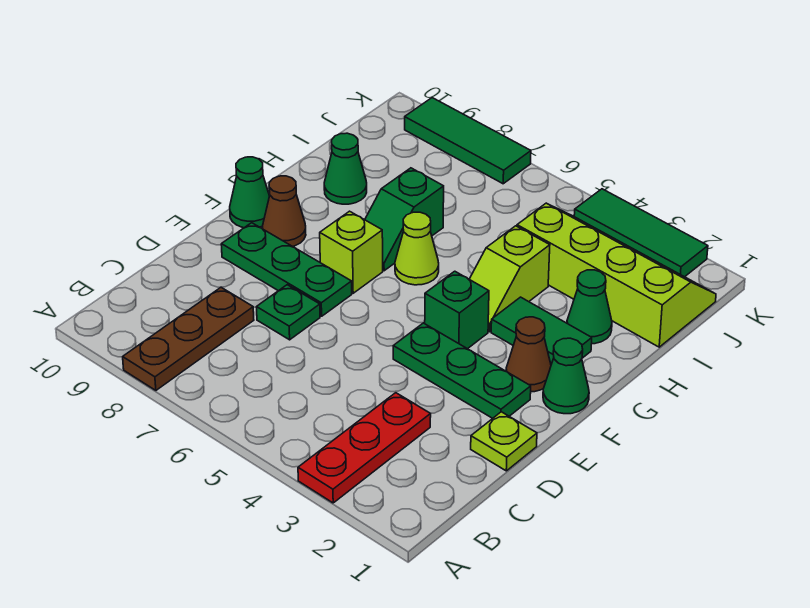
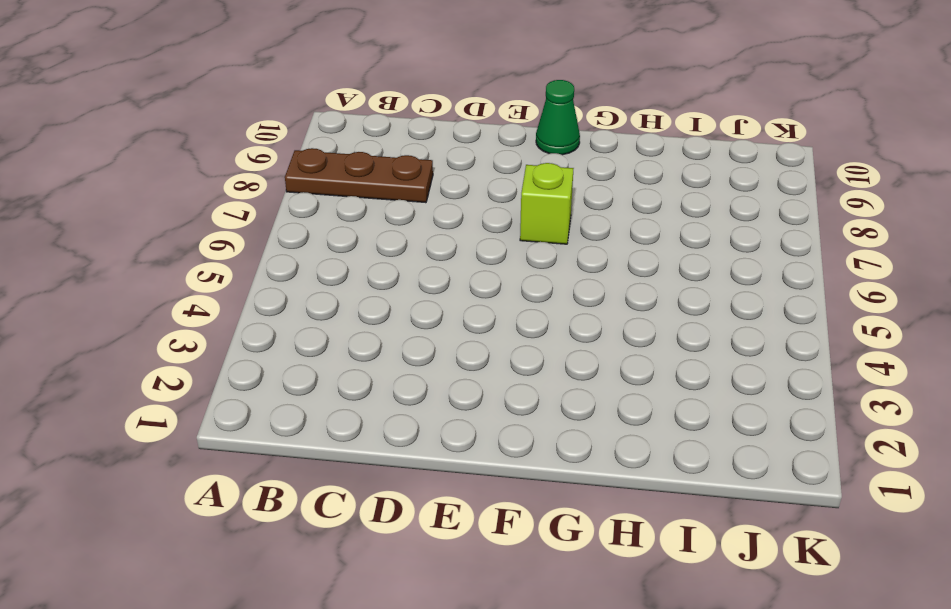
none -> red 1x3 plate [298,393,431,503]
none -> lime 1x1 plate [471,412,537,471]
none -> green 1x1 plate [257,285,320,340]

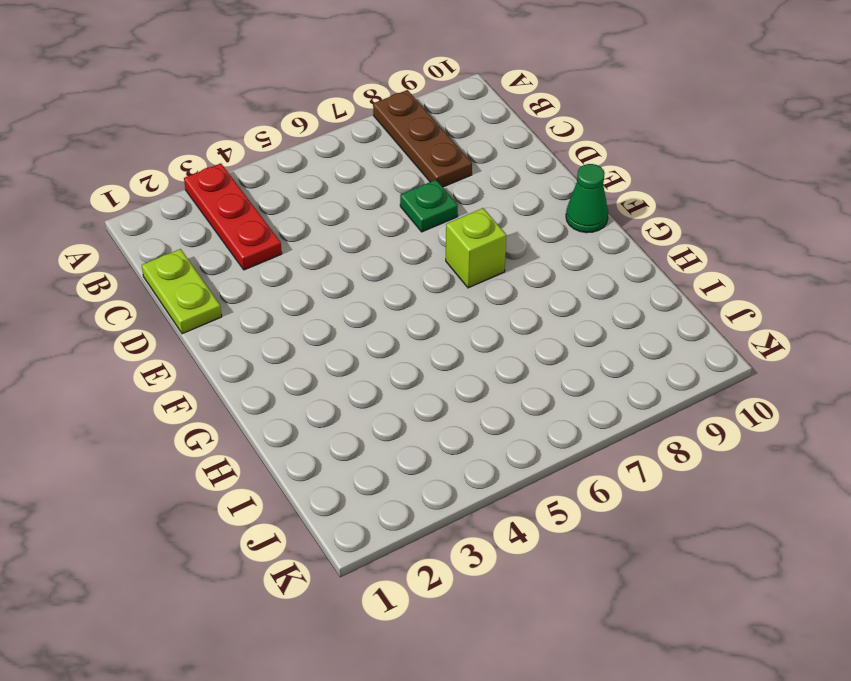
lime 1x2 plate [142,249,222,334] -> lime 1x1 plate [471,412,537,471]
none -> green 1x3 plate [393,323,531,418]
none -> green 1x3 plate [221,223,352,316]
none -> green 1x1 cone [543,338,589,414]

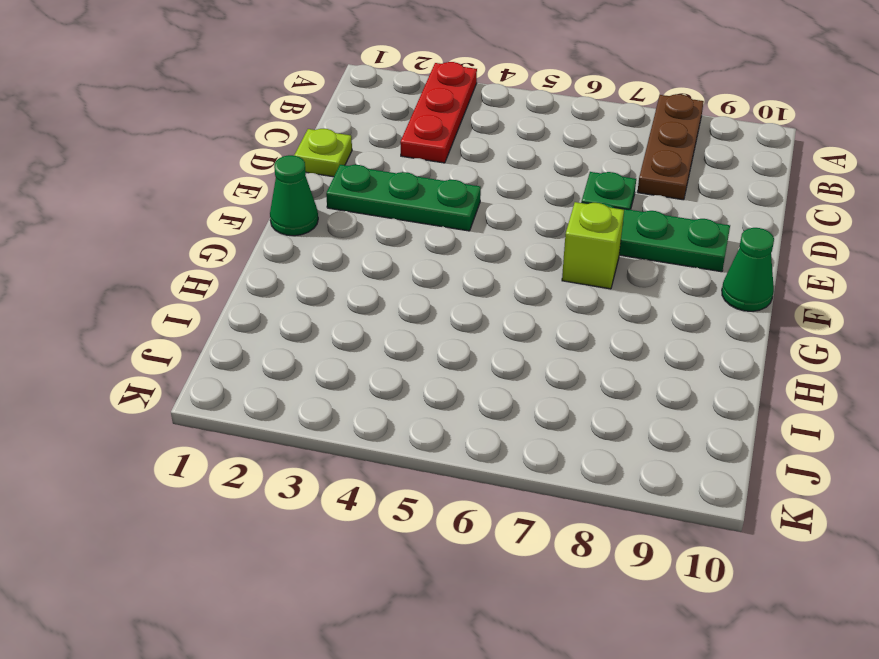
none -> brown 1x1 cone [506,317,551,392]
none -> green 1x1 brick [425,271,489,349]
none -> brown 1x1 cone [263,176,306,246]

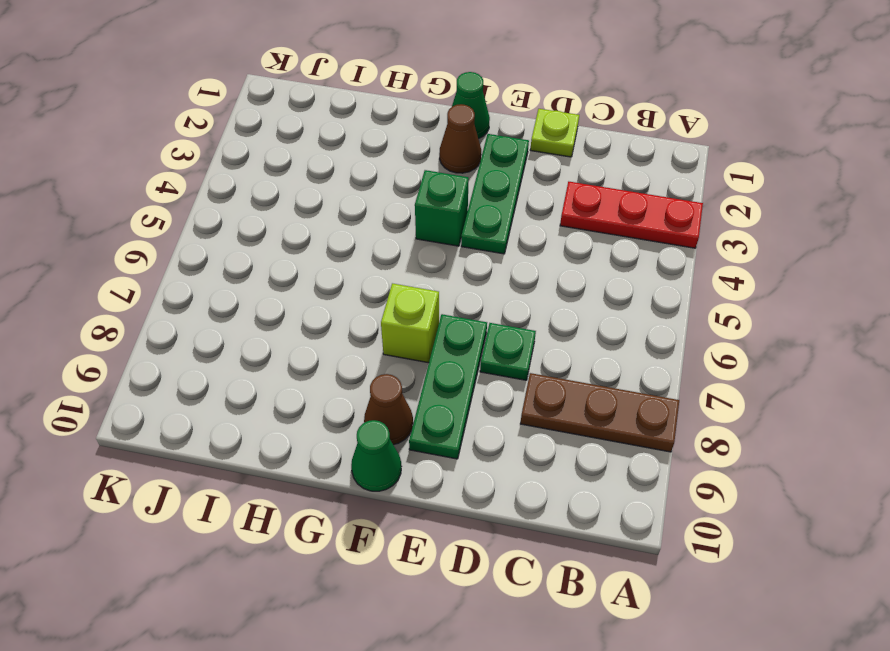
none -> green 1x2 tile [491,297,592,364]
none -> lime 1x2 slope [469,226,550,332]
none -> lime 1x1 cone [395,212,439,285]

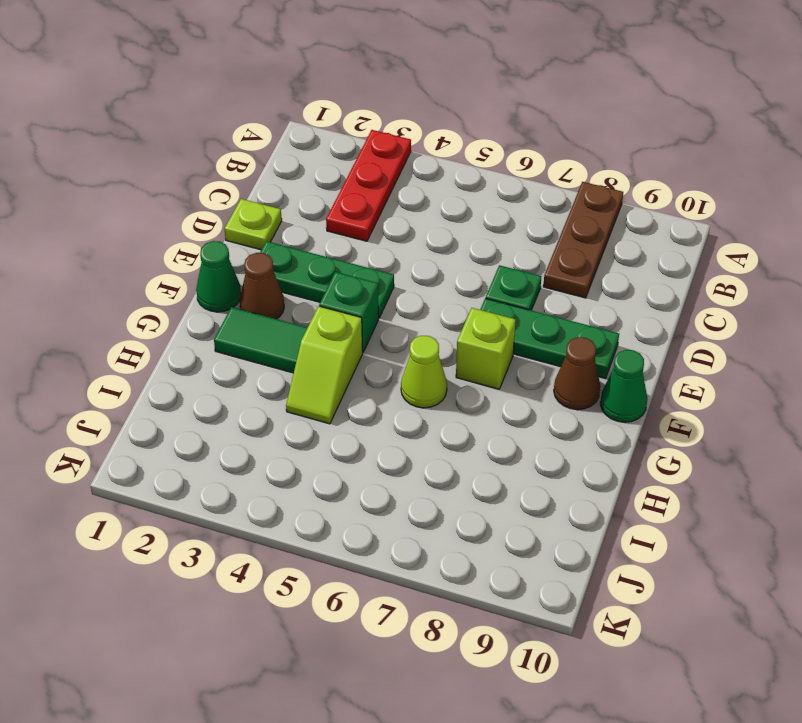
lime 1x2 slope [286,306,363,424] -> lime 1x2 slope turned to [469,226,550,332]
none -> green 1x2 slope [365,168,444,271]
none -> green 1x1 cone [567,270,612,344]
none -> green 1x1 cone [324,133,367,204]

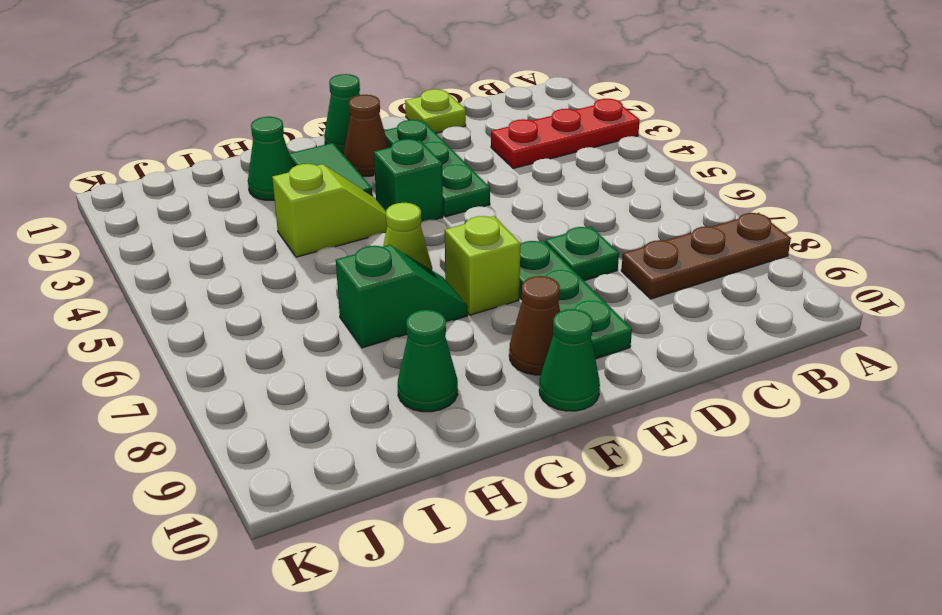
none -> lime 2x4 slope [517,203,716,347]
none -> green 1x3 tile [574,189,708,277]
none -> green 1x3 tile [405,98,531,184]

